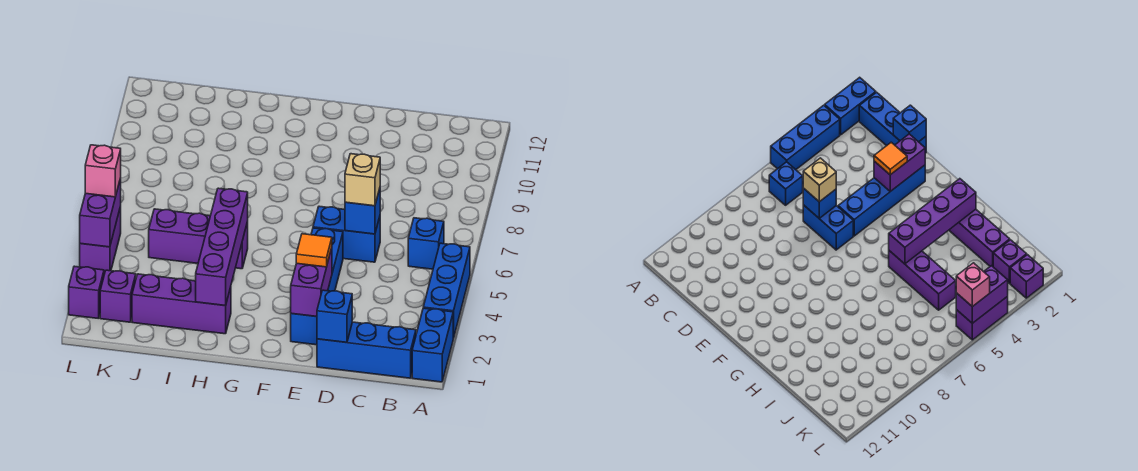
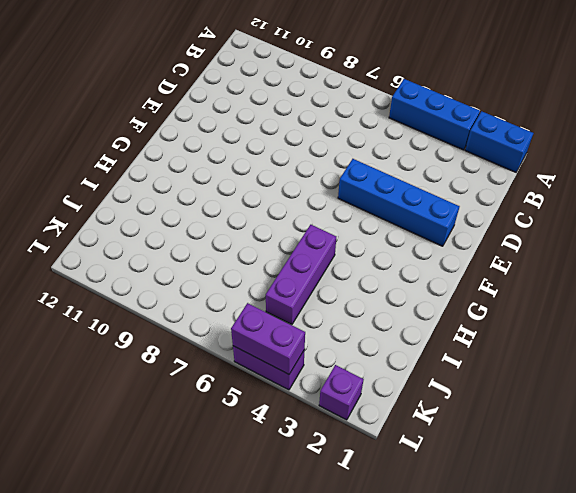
none -> blue 1x3 brick [317,322,416,378]
none -> blue 1x1 brick [408,218,444,269]
none -> blue 1x2 brick [313,206,380,262]

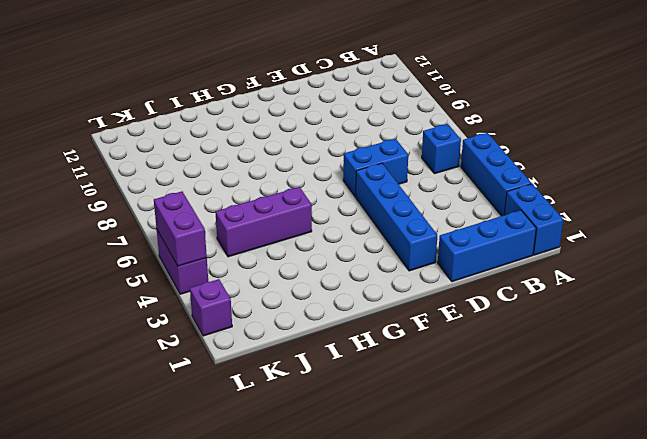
none -> purple 1x3 brick [132,274,231,334]
none -> purple 1x1 brick [100,270,136,322]
none -> blue 1x1 brick [317,290,352,342]

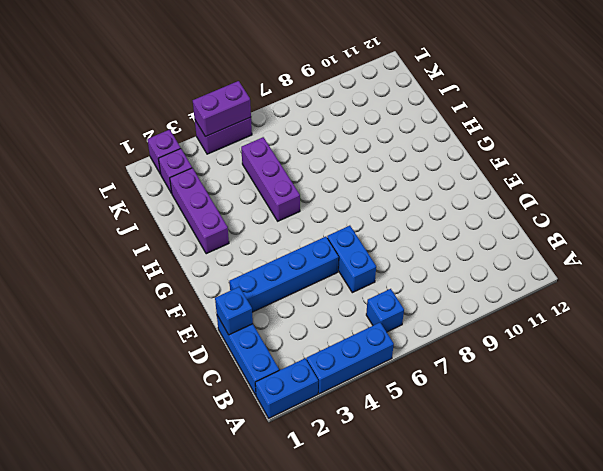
none -> blue 1x1 brick [345,189,380,234]
none -> purple 1x2 brick [291,248,332,316]
none -> purple 1x4 brick [196,188,248,306]

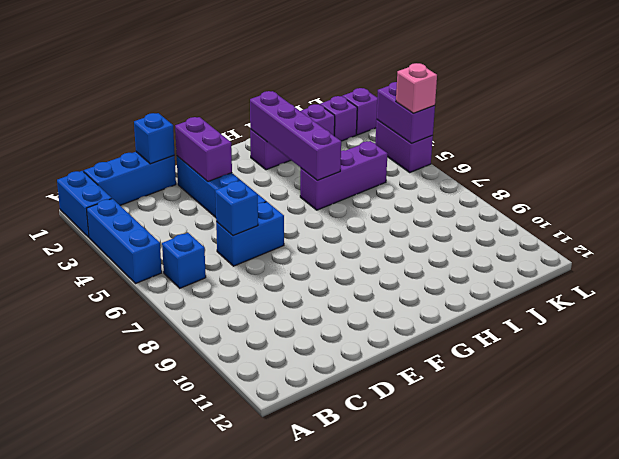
none -> tan 1x1 brick [345,154,380,206]
none -> orange 1x1 tile [296,234,332,267]

